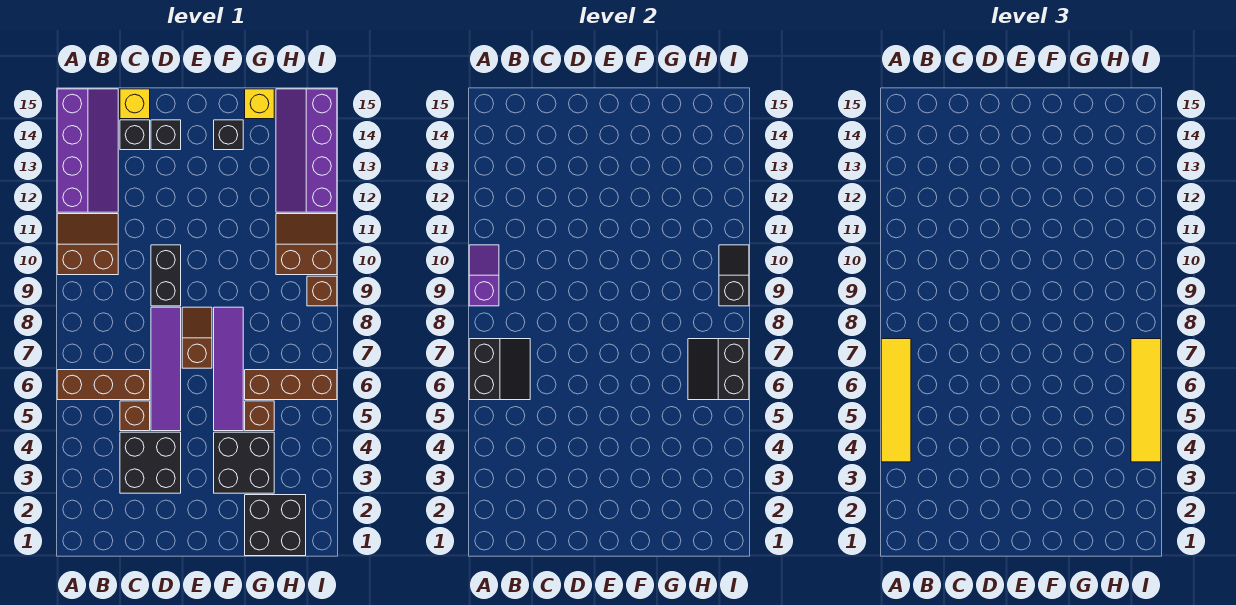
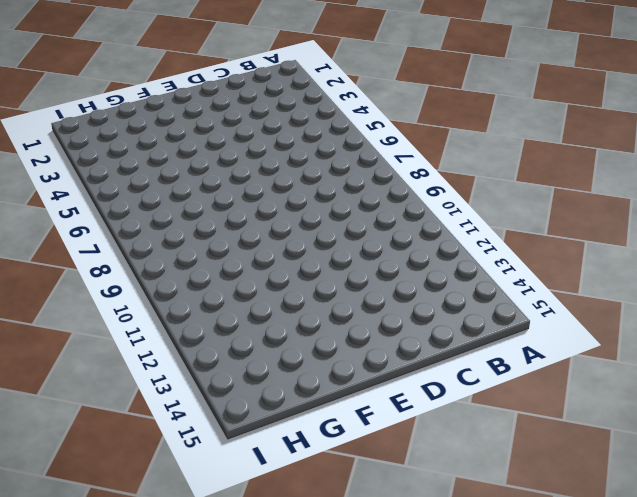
none -> brown 1x3 brick [57,370,150,400]
none -> brown 2x2 slope [57,214,118,275]
none -> purple 2x4 slope [57,89,118,212]

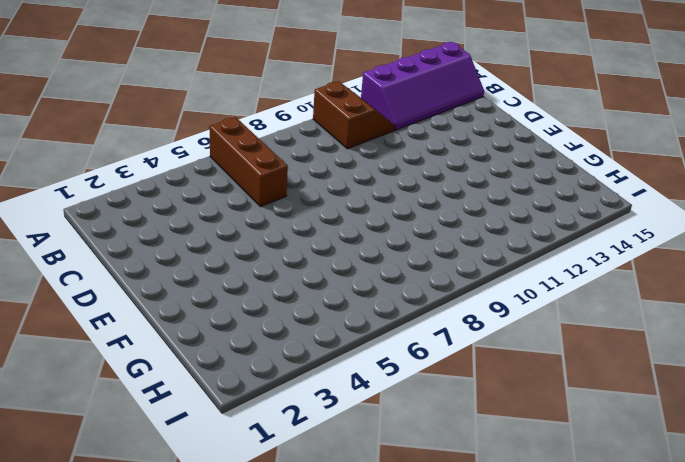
none -> black 2x2 brick [120,432,181,493]
none -> brown 1x1 brick [120,401,150,431]
none -> black 1x1 brick [120,120,150,150]

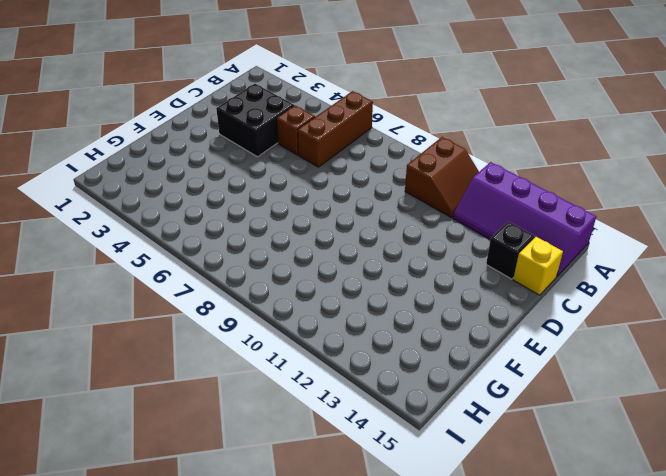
none -> purple 1x4 tile [151,307,181,431]
none -> black 1x2 brick [151,245,181,306]
none -> black 1x1 brick [151,120,181,150]

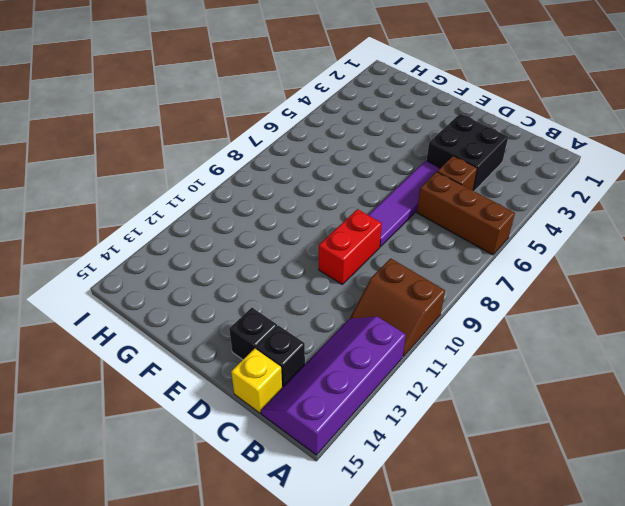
red 1x2 brick [319,209,382,284] -> black 1x2 brick [151,245,181,306]
none -> brown 1x2 slope [182,307,212,368]
none -> black 2x2 brick [214,432,274,493]
none -> purple 1x4 tile [214,307,243,431]

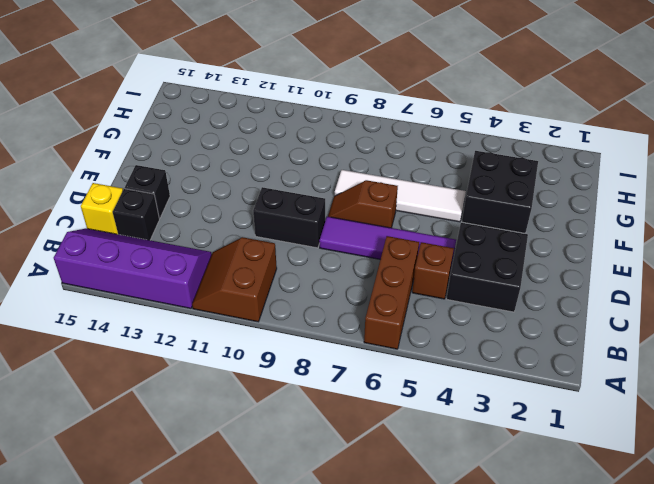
white 1x4 tile [335,170,466,222] -> purple 1x4 tile [214,307,243,431]
none -> black 1x1 brick [214,120,243,150]
none -> black 2x2 brick [245,495,306,556]
none -> brown 1x1 brick [245,401,274,431]

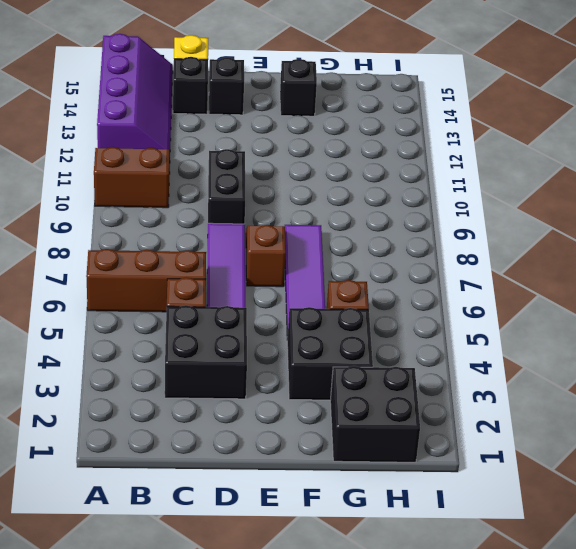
none -> brown 1x3 brick [245,370,337,400]
none -> yellow 1x1 brick [245,89,274,119]
none -> brown 2x2 slope [276,214,337,275]

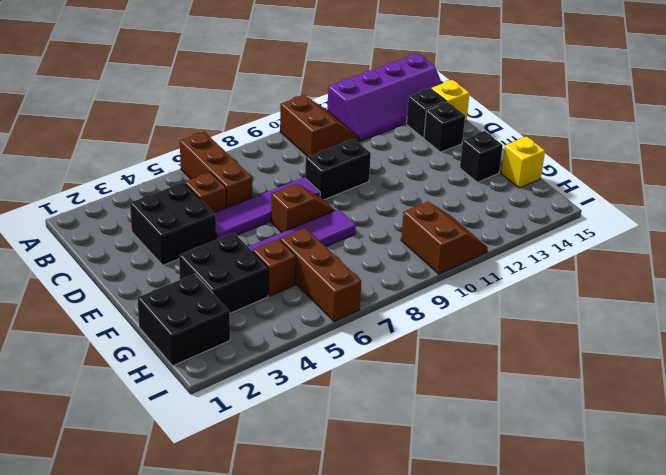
none -> purple 2x4 slope [276,89,337,212]
none -> brown 1x1 brick [307,276,337,306]
none -> black 2x2 slope [469,339,530,400]

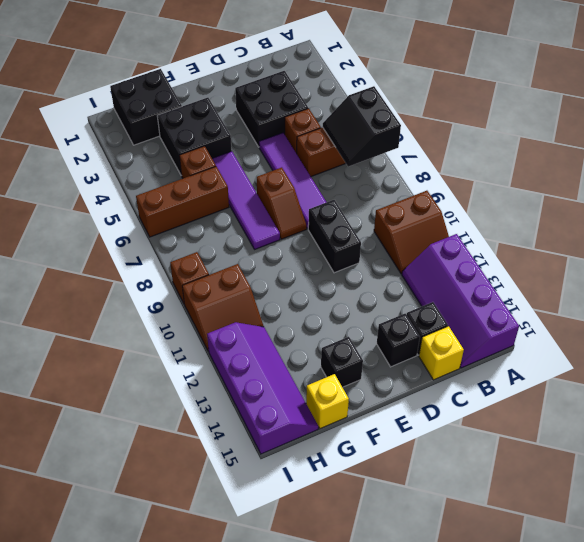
none -> purple 1x2 slope [469,245,499,306]
none -> black 2x2 slope [688,339,749,400]
none -> black 1x2 slope [719,245,749,306]

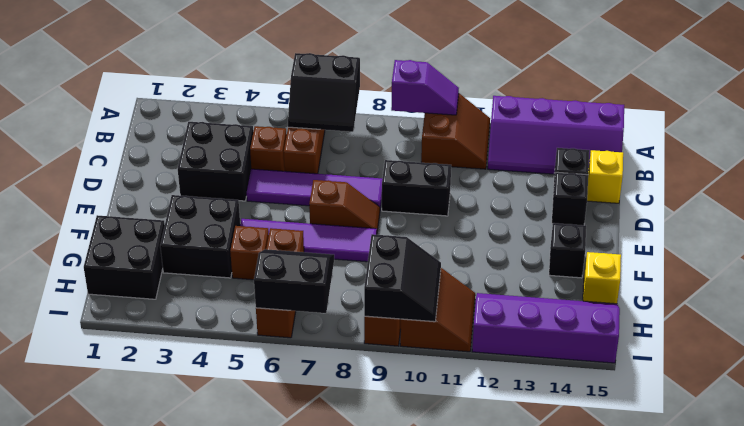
black 2x2 slope [364,234,441,322] -> black 1x2 slope [719,245,749,306]
none -> yellow 1x4 tile [881,339,911,462]
none -> yellow 1x4 tile [1131,339,1161,462]

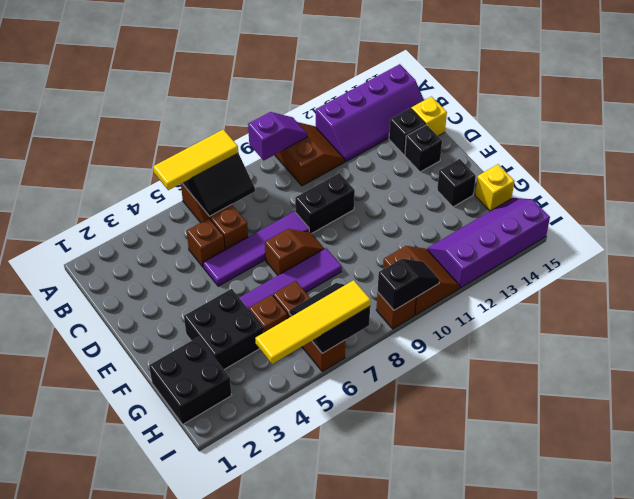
yellow 1x3 tile [153,129,238,190] -> yellow 1x4 tile [881,339,911,462]
none -> black 2x2 brick [120,432,181,493]

